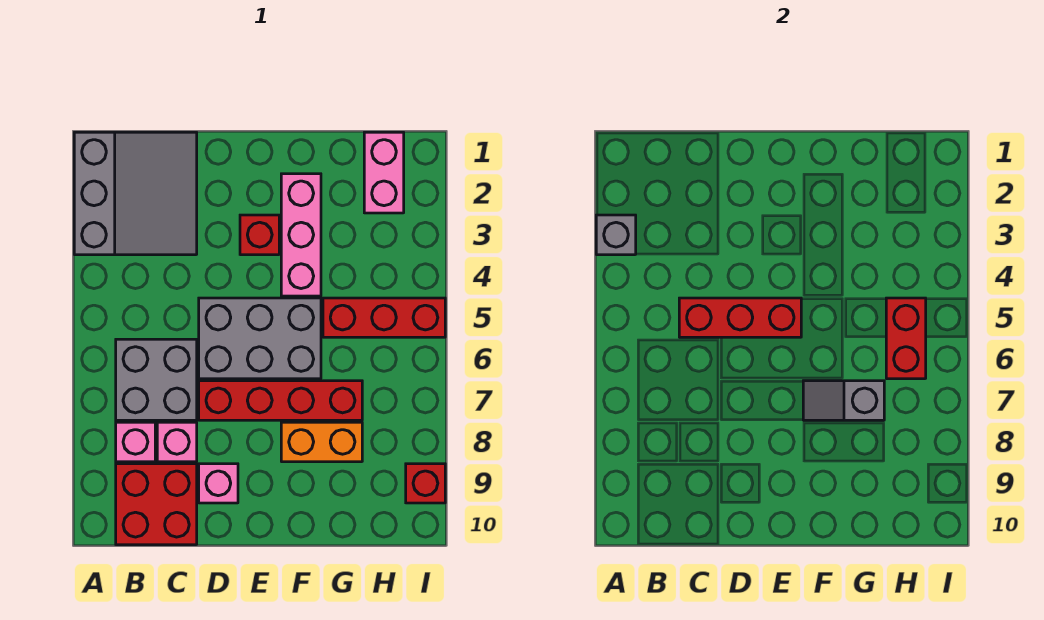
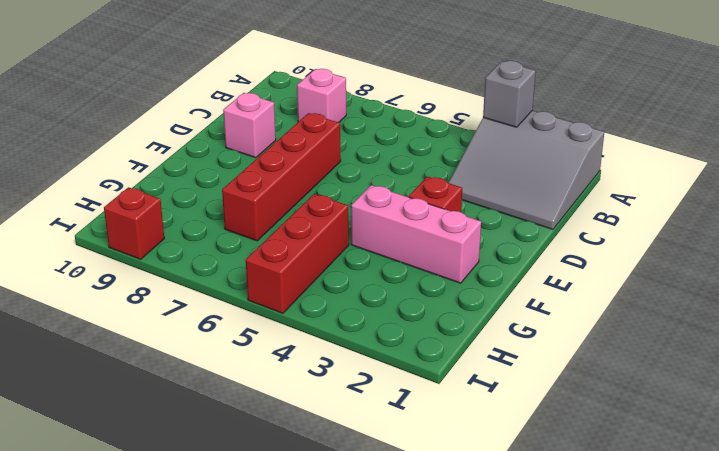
none -> grey 2x2 brick [116,339,197,420]
none -> red 2x2 brick [116,464,197,545]
none -> pink 1x1 brick [157,422,197,462]

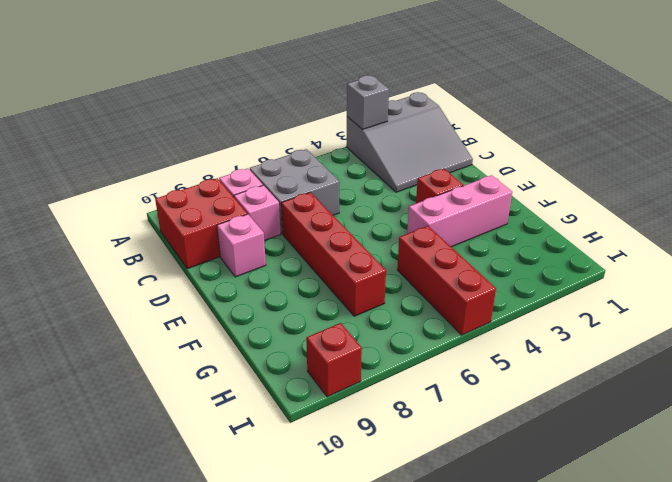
none -> grey 2x3 brick [199,298,321,379]
none -> orange 1x2 brick [281,422,362,462]
none -> pink 1x2 brick [364,132,404,213]

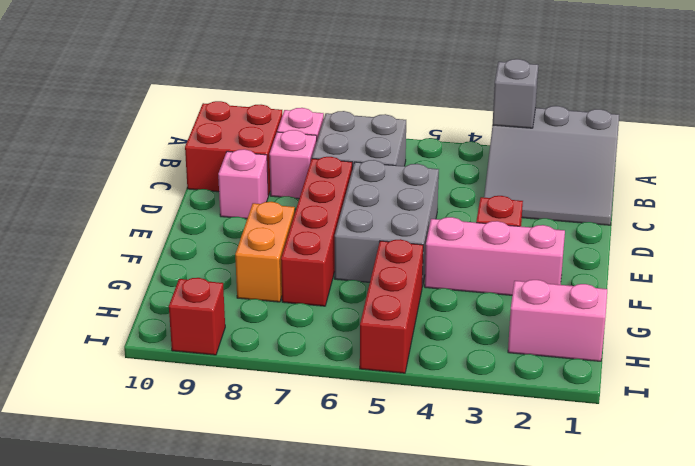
none -> red 1x3 brick [679,298,801,337]
none -> grey 1x2 slope [803,381,884,420]
none -> red 1x2 brick [886,298,926,379]

